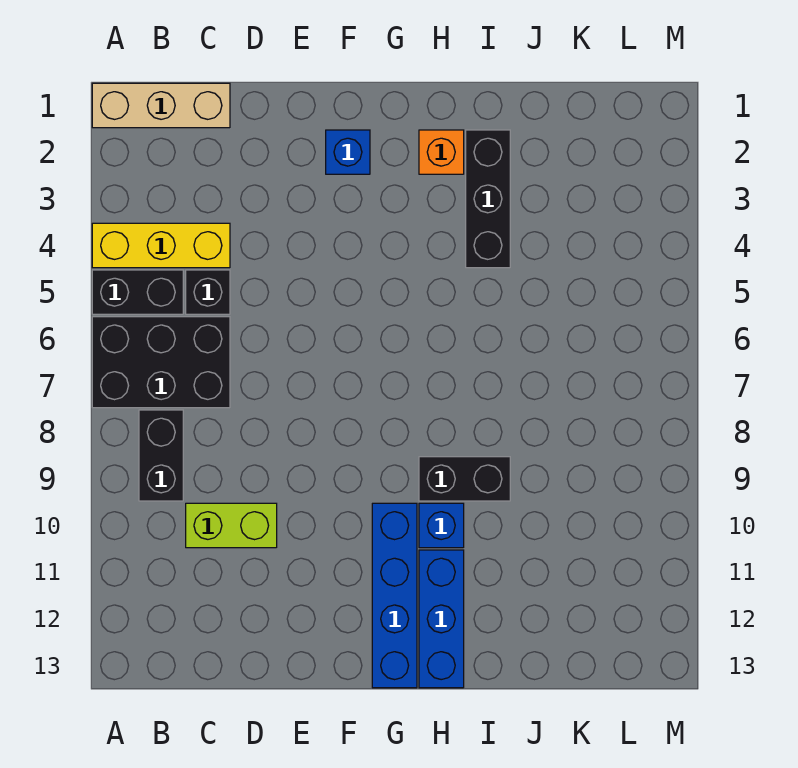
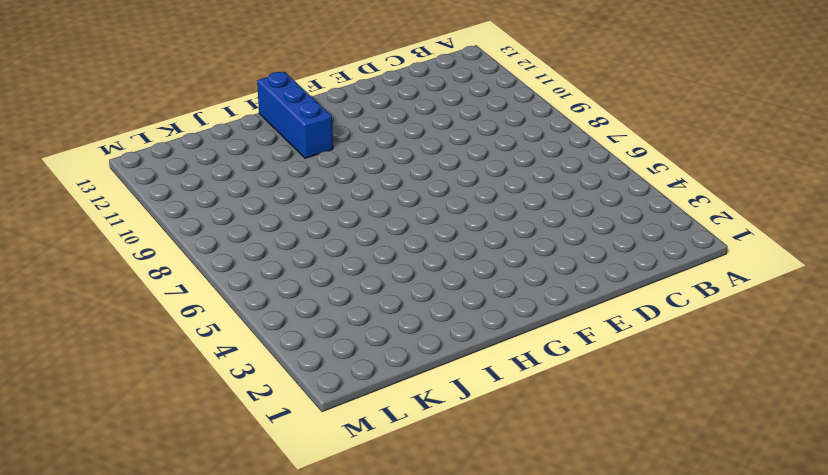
none -> tan 1x3 brick [92,83,230,128]
none -> yellow 1x3 brick [92,223,230,268]
none -> black 1x2 brick [92,270,183,314]

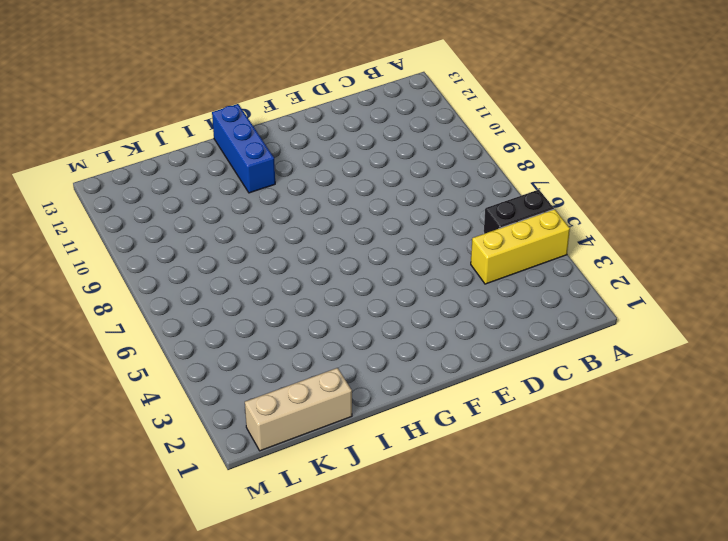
tan 1x3 brick [245,368,352,451] -> tan 1x3 brick moved to [92,83,230,128]
none -> black 2x3 brick [92,317,230,408]
none -> black 1x2 brick [139,410,183,501]
none -> black 1x1 brick [186,270,230,314]

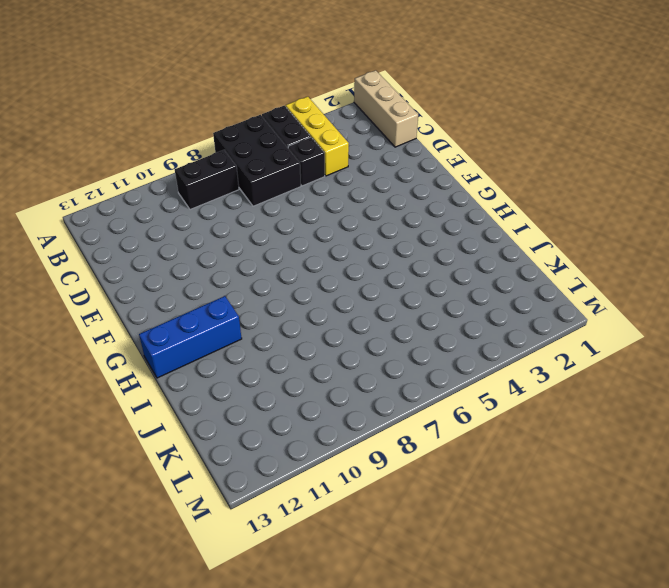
none -> lime 1x2 brick [186,503,277,548]
none -> blue 1x1 brick [326,130,370,174]
none -> blue 1x4 brick [372,503,417,688]

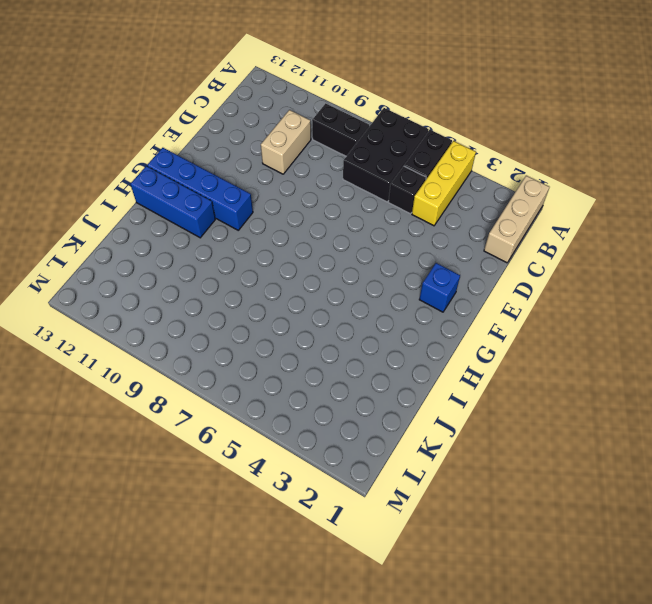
tan 1x2 brick [261,110,311,174] -> lime 1x2 brick [186,503,277,548]
none -> orange 1x1 brick [419,130,464,174]
none -> black 1x2 brick [419,457,510,501]
none -> blue 1x1 brick [419,503,464,548]

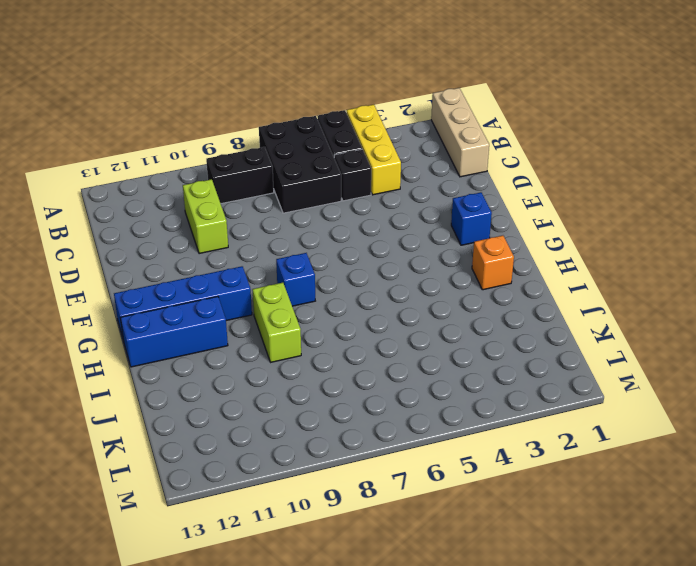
blue 1x1 brick [276,253,315,306] -> blue 1x1 brick moved to [419,503,464,548]
lime 1x2 brick [252,283,301,362] -> black 1x2 brick [419,457,510,501]
none -> black 1x3 brick [466,130,510,268]

